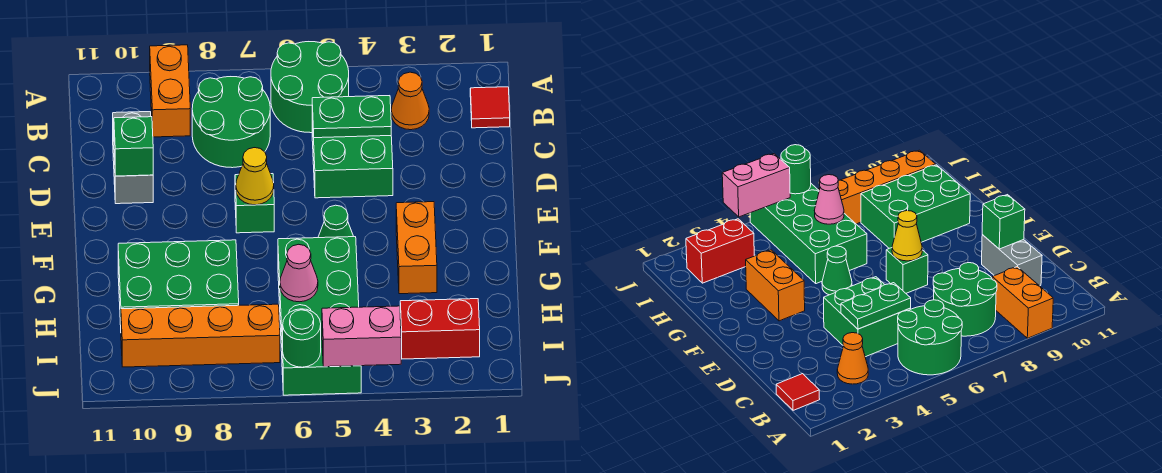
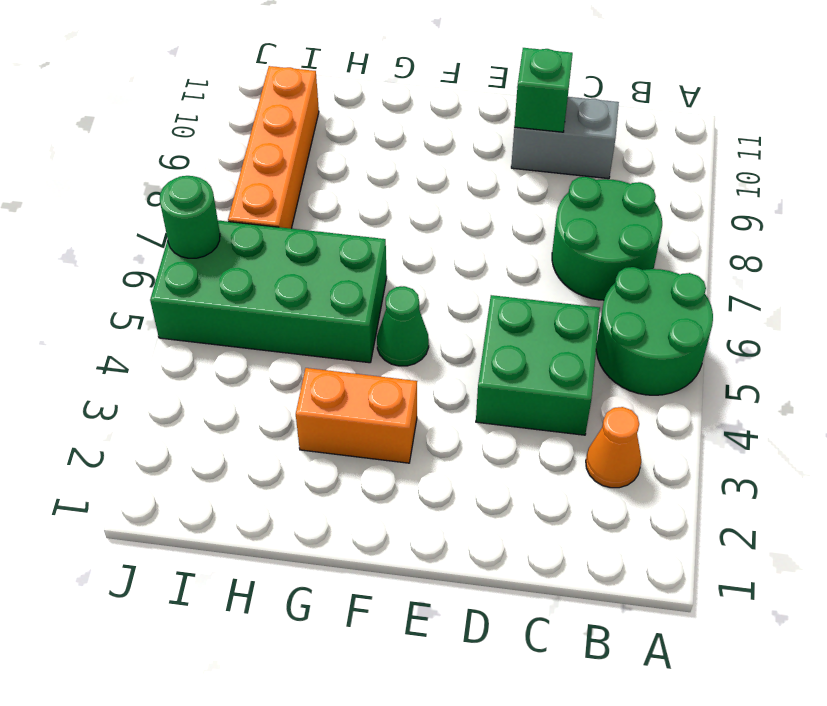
none -> orange 1x2 brick [150,45,190,137]
none -> red 1x1 tile [470,87,510,128]
none -> green 1x1 brick [235,174,274,233]

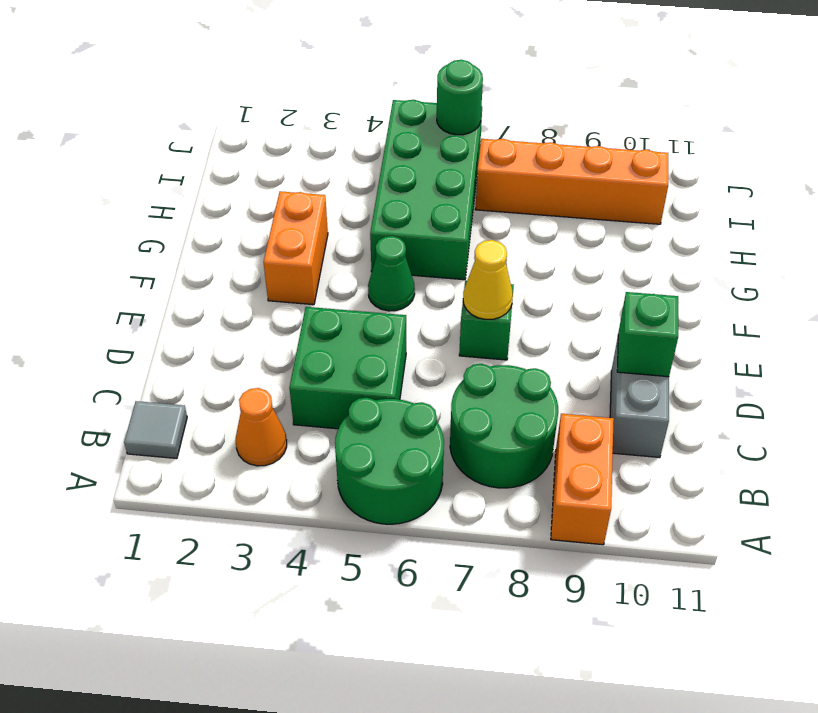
grey 1x1 tile [124,401,187,459] -> red 1x1 tile [470,87,510,128]
none -> green 2x3 brick [118,240,239,325]
none -> red 1x2 brick [400,299,480,359]
none -> green 1x2 plate [312,96,391,138]

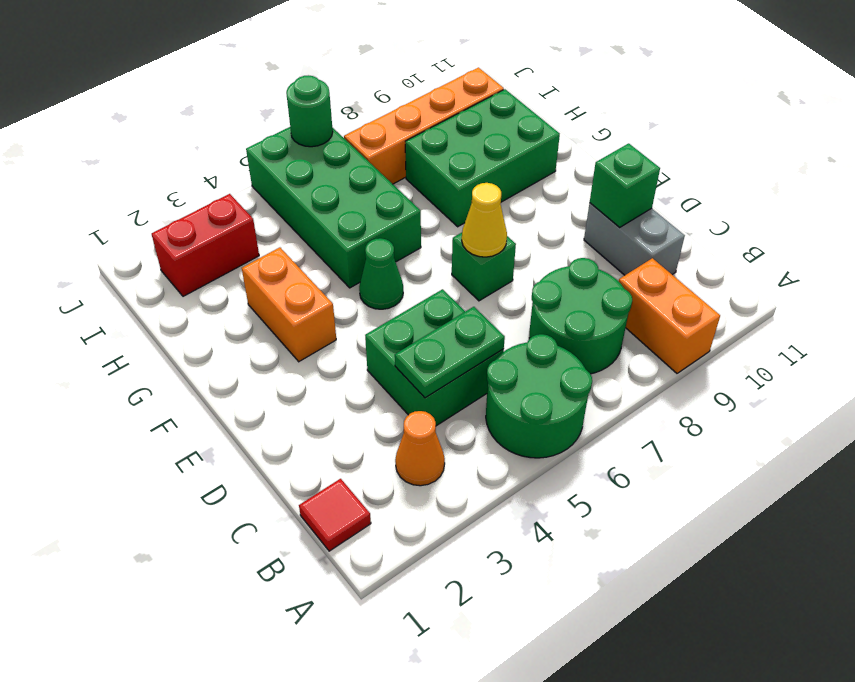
none -> pink 1x1 cone [280,244,318,302]
none -> pink 1x2 brick [322,306,401,367]

